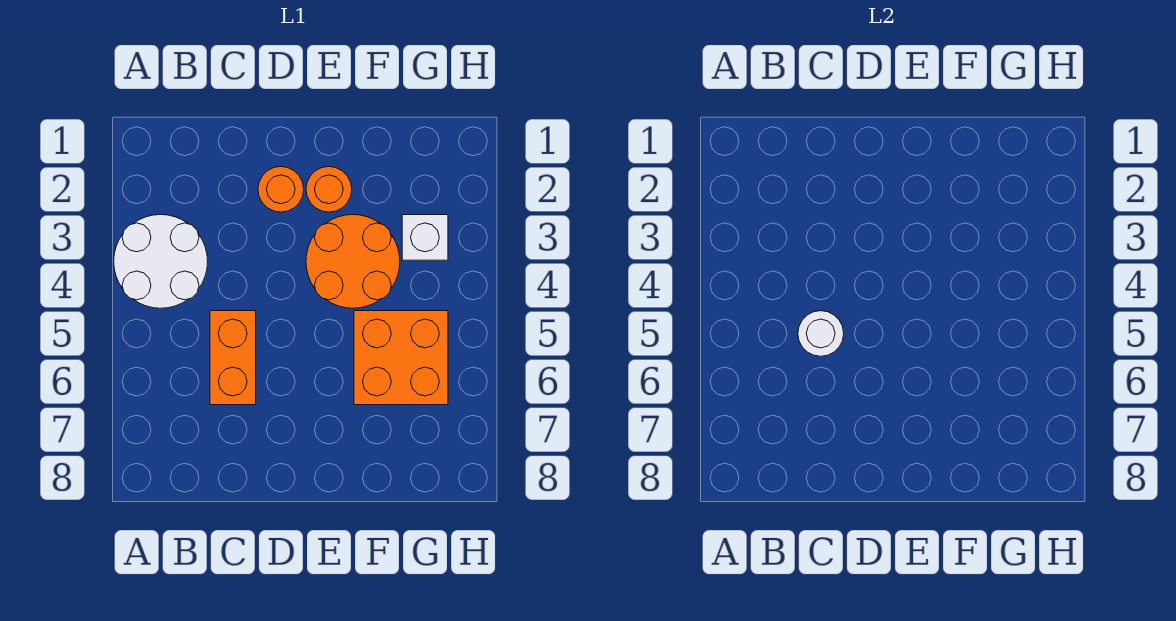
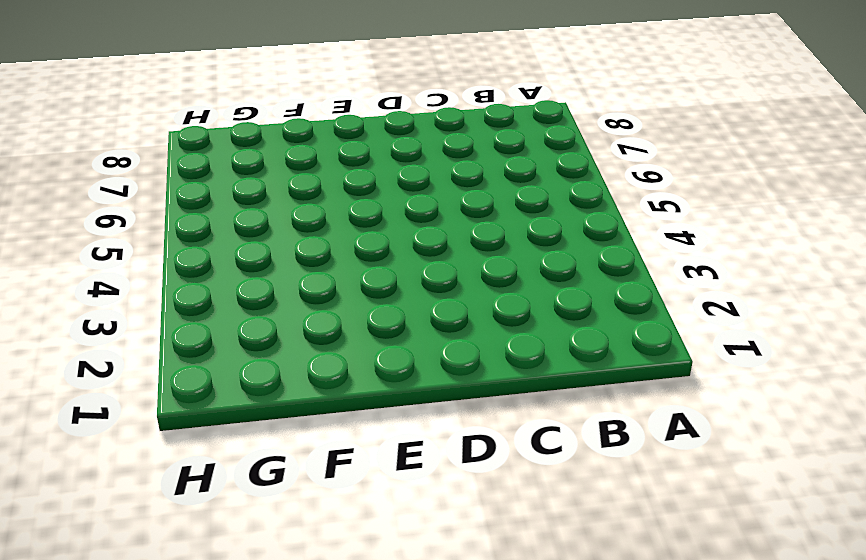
none -> white 2x2 round brick [114,215,208,308]
none -> orange 1x2 brick [210,311,256,405]

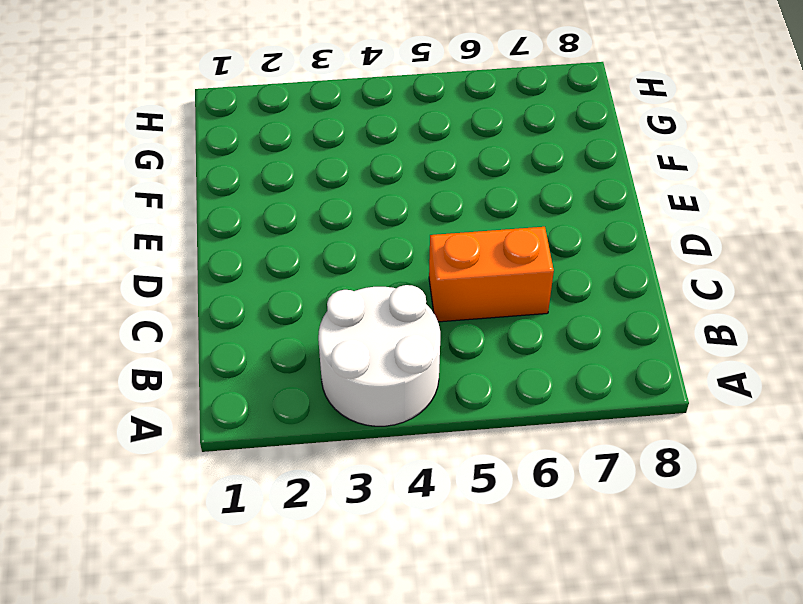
none -> orange 1x1 round brick [258,167,304,212]
none -> orange 1x1 round brick [306,167,352,212]

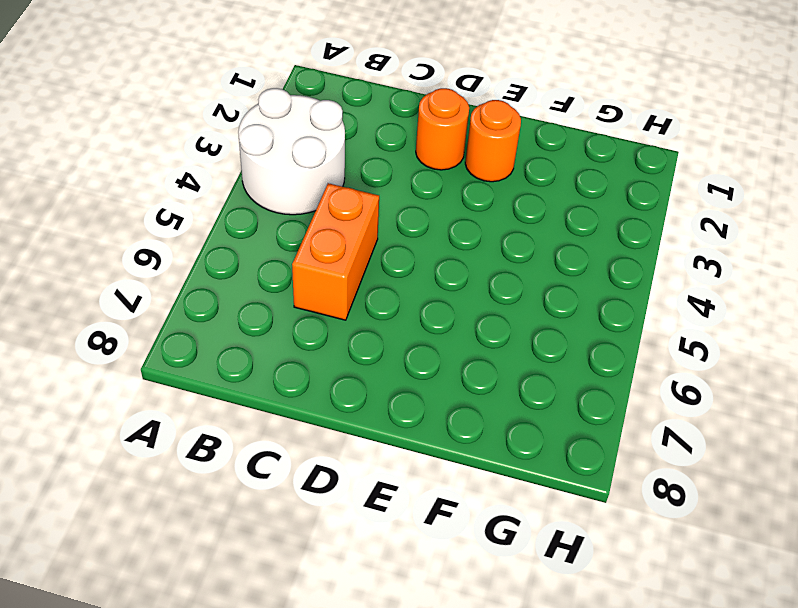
none -> orange 2x2 round brick [306,215,400,308]
none -> orange 2x2 brick [354,311,448,405]

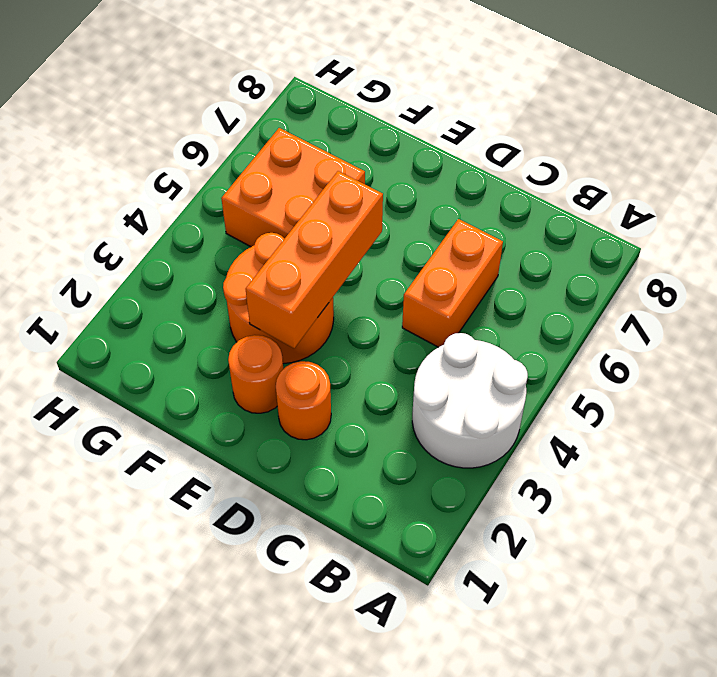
orange 1x3 brick [246,171,383,348] -> none
none -> white 1x1 brick [402,215,448,260]
none -> white 1x1 round brick [798,311,844,356]

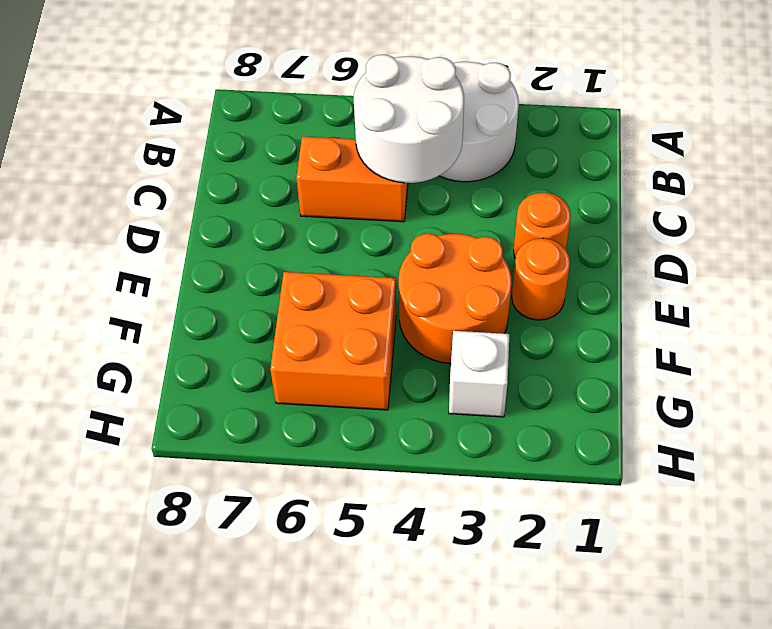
white 2x2 round brick [354,55,464,183] -> white 1x1 round brick [798,311,844,356]

